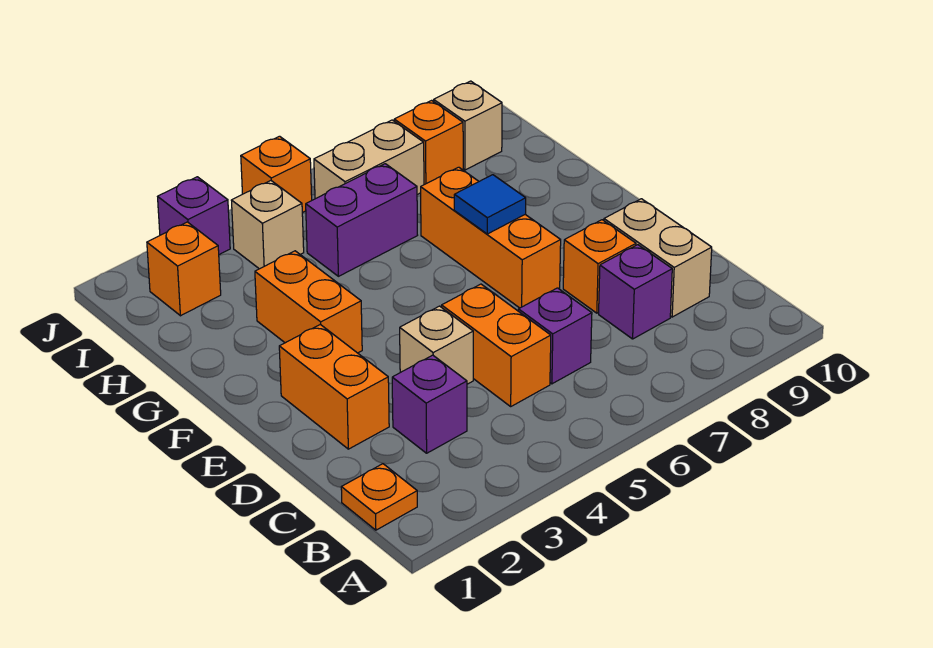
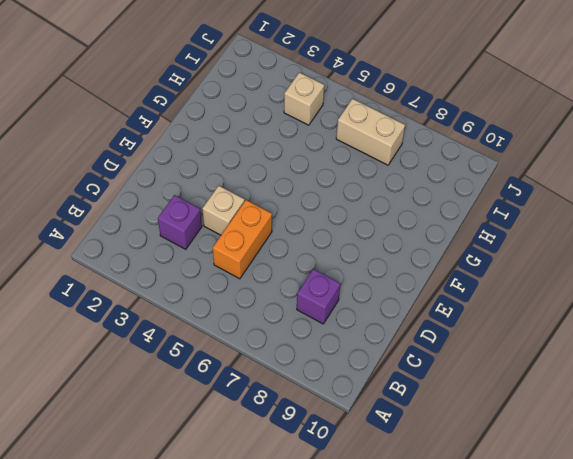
none -> orange 1x1 plate [341,464,417,530]
none -> purple 1x1 brick [518,288,592,384]
none -> tan 1x2 brick [604,199,712,317]

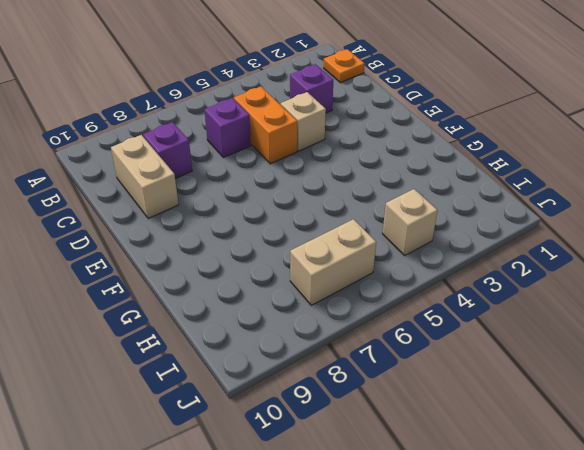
none -> orange 1x2 brick [279,324,389,449]
none -> orange 1x1 brick [563,220,636,313]
none -> orange 1x3 brick [421,167,561,308]

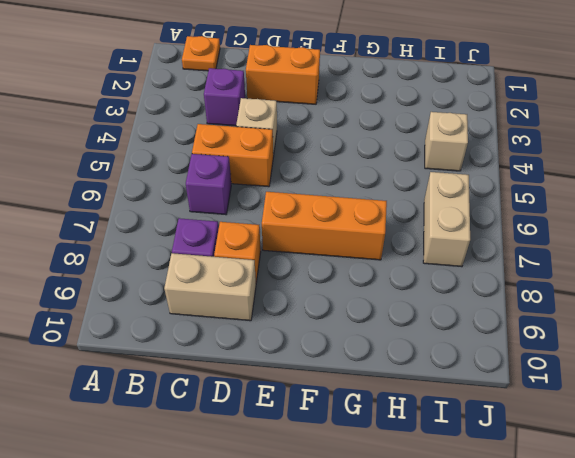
none -> orange 1x2 brick [255,251,362,353]
none -> purple 1x2 brick [306,164,417,276]
none -> orange 1x1 brick [147,222,221,316]

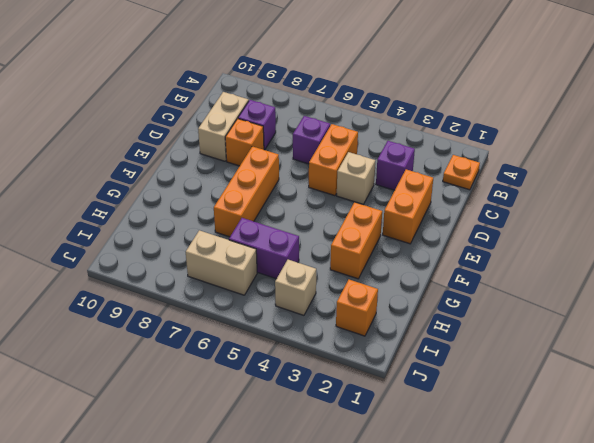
none -> orange 1x1 brick [394,100,463,185]
none -> tan 1x1 brick [434,81,502,170]
none -> purple 1x1 brick [158,177,230,255]

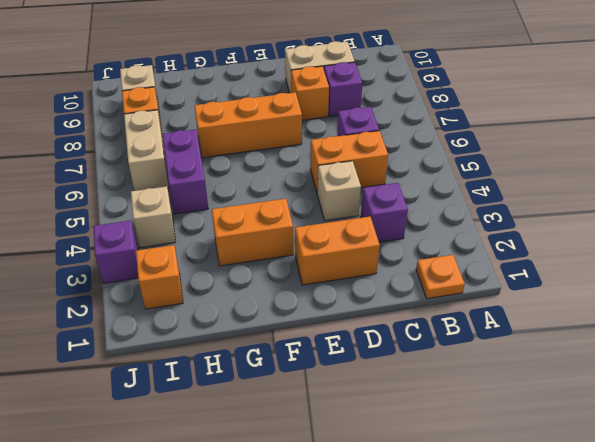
none -> orange 1x1 brick [241,136,312,213]
none -> blue 1x1 tile [454,175,526,234]

